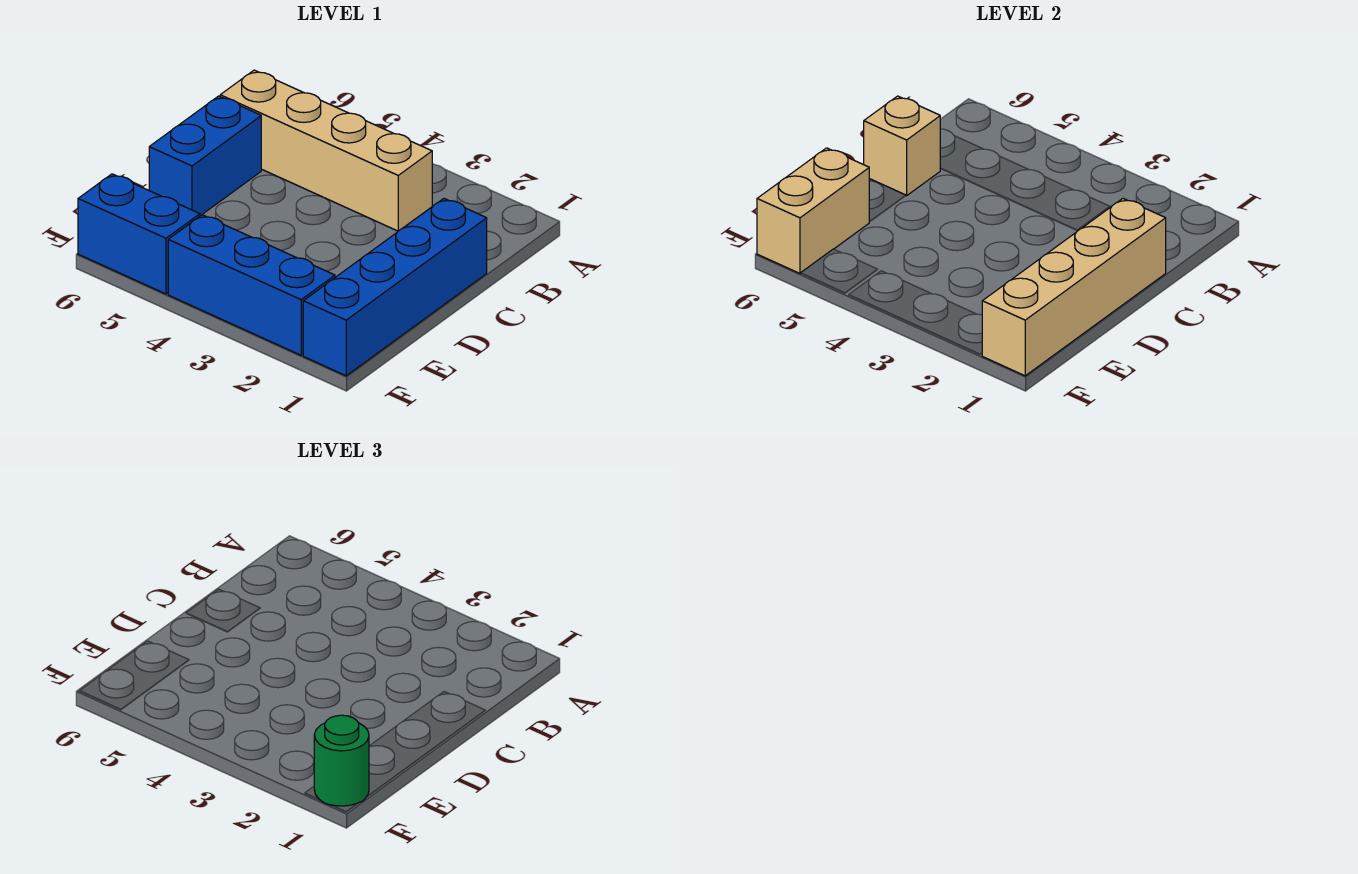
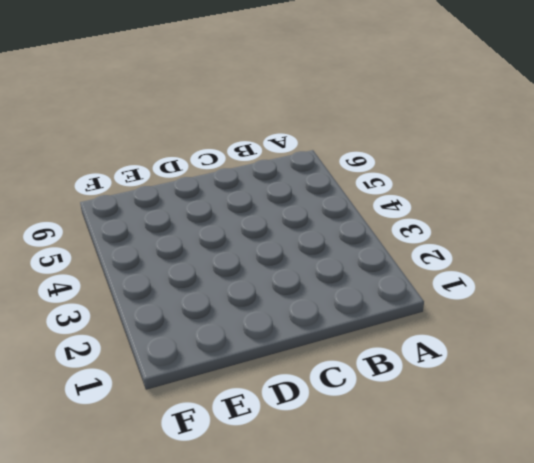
none -> tan 1x4 brick [220,70,432,231]
none -> blue 1x4 brick [303,199,487,376]

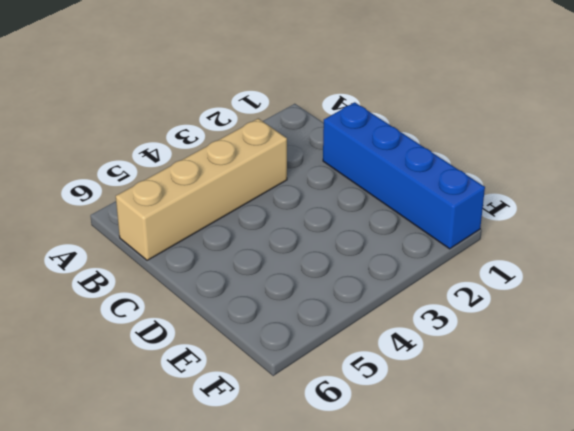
none -> blue 1x2 brick [149,96,261,216]
none -> blue 1x3 brick [168,215,335,355]

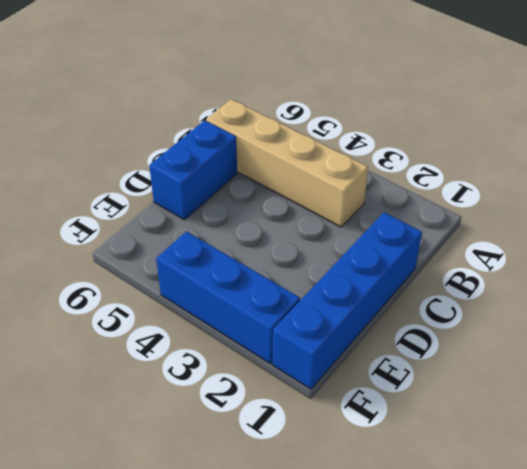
none -> blue 1x2 brick [78,174,200,294]
none -> tan 1x4 brick [982,199,1166,376]

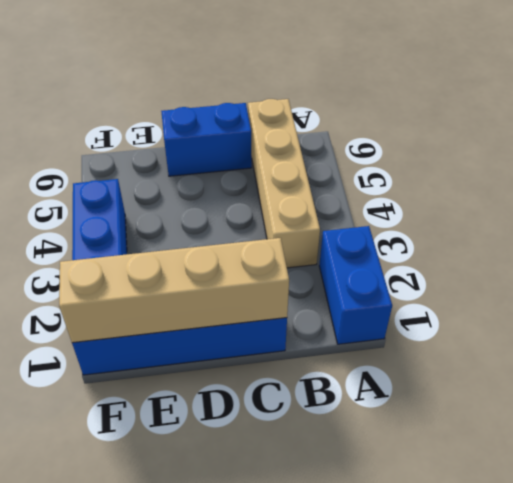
blue 1x2 brick [319,226,392,344] -> blue 1x2 brick moved to [78,174,200,294]
none -> tan 1x1 brick [864,96,940,196]
none -> tan 1x2 brick [757,148,869,273]

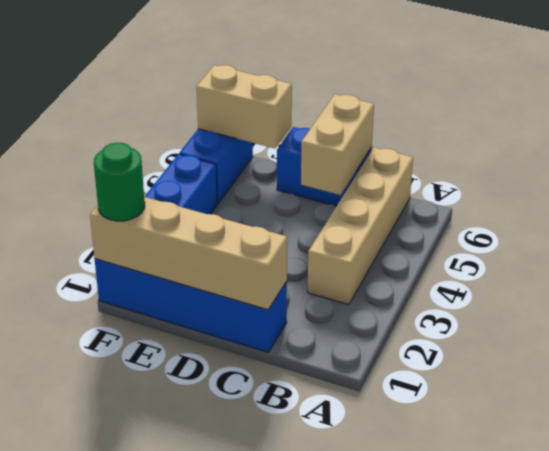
tan 1x2 brick [301,94,374,195] -> tan 1x1 brick [864,96,940,196]

